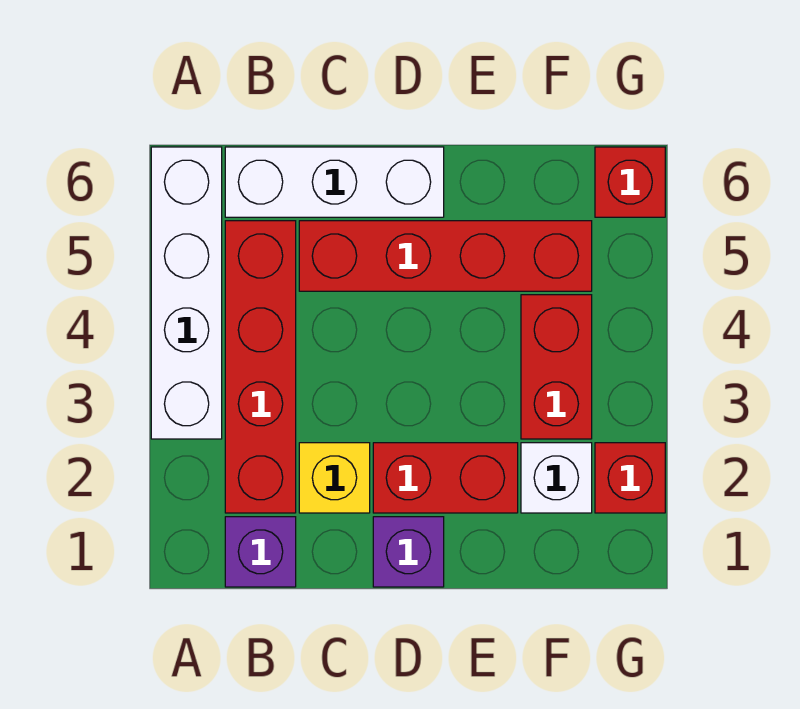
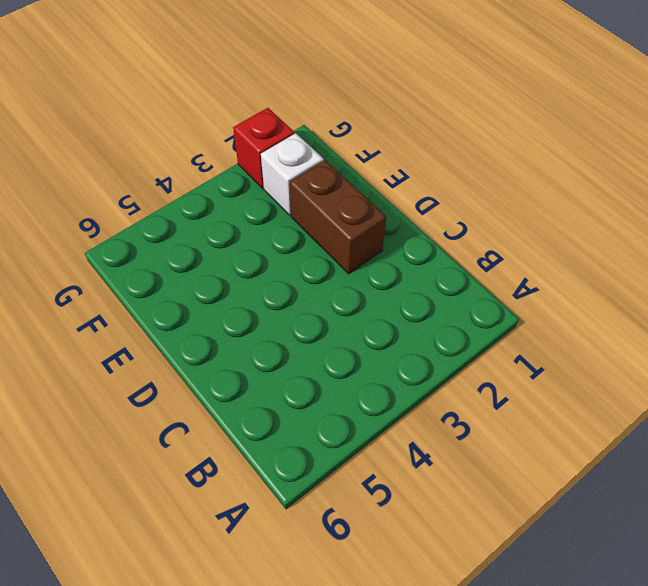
brown 1x2 brick [290,160,386,274] -> red 1x2 brick [373,443,518,513]
none -> white 1x4 brick [151,147,222,439]
none -> purple 1x1 brick [225,517,296,587]
none -> red 1x4 brick [225,221,296,513]

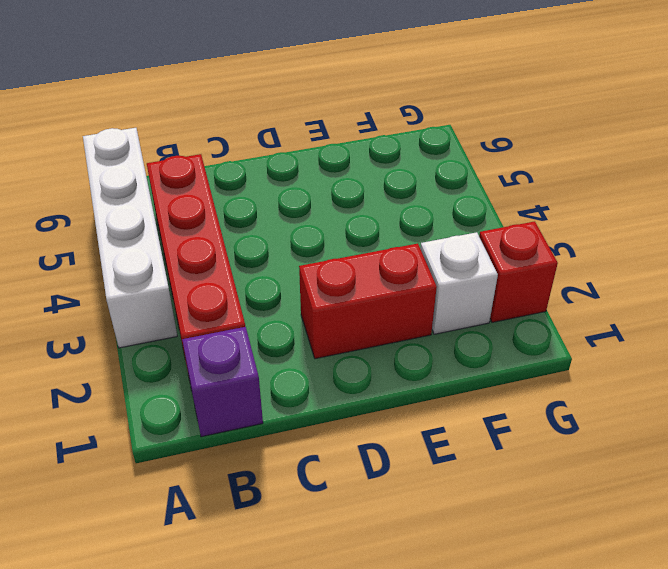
none -> white 1x3 brick [225,147,444,217]
none -> yellow 1x1 brick [299,443,370,513]
none -> red 1x4 brick [299,221,592,291]

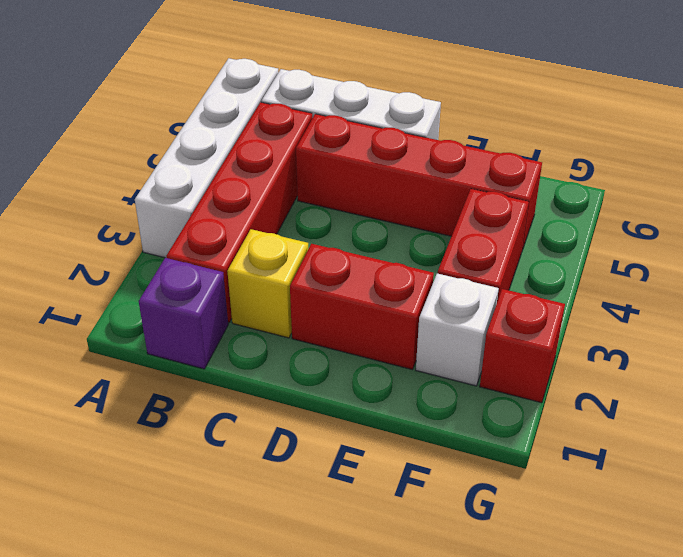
none -> purple 1x1 brick [373,517,444,587]
none -> red 1x1 brick [595,147,665,217]

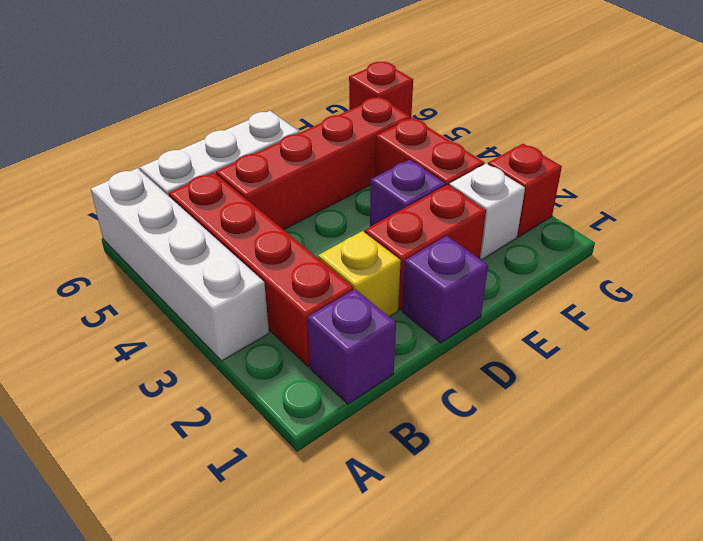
purple 1x1 brick [370,160,446,227] -> none

